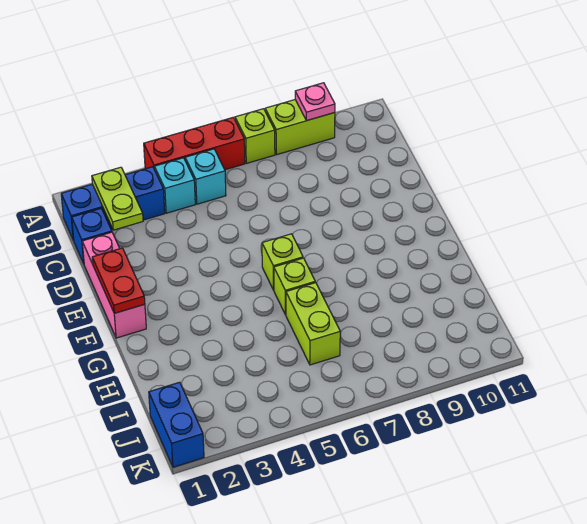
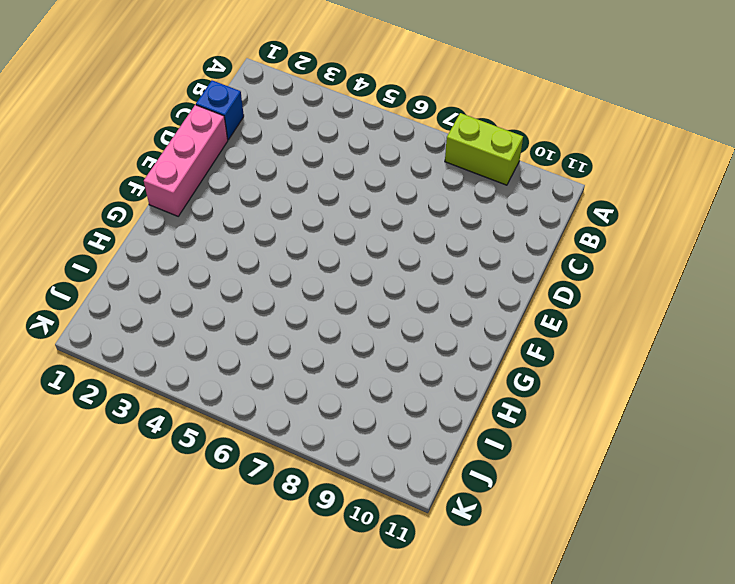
none -> red 1x3 brick [144,117,245,170]
none -> lime 1x1 brick [235,109,275,163]
none -> blue 1x3 brick [61,167,165,240]

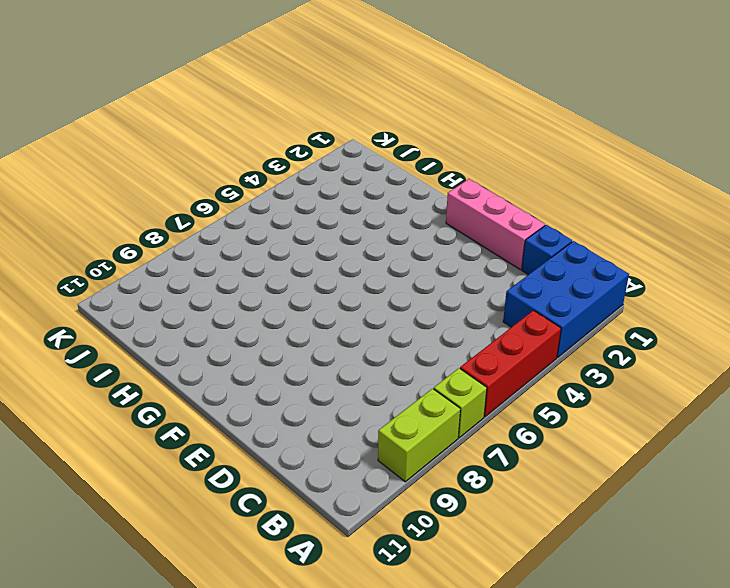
blue 2x3 brick [503,241,629,357] -> blue 1x3 brick [61,167,165,240]
none -> cyan 1x1 brick [155,158,195,213]
none -> cyan 1x1 brick [185,149,226,204]
none -> lime 1x1 brick [262,234,303,290]

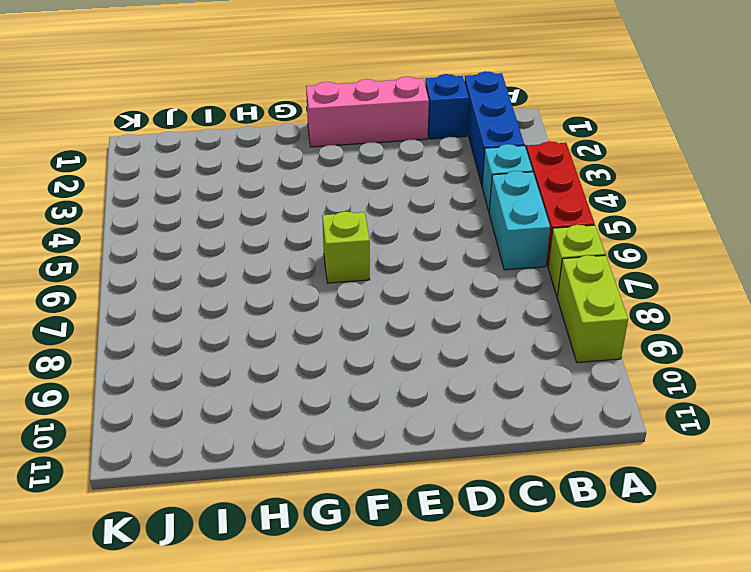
cyan 1x2 brick [489,171,550,270] -> cyan 1x1 brick [185,149,226,204]
none -> lime 1x1 brick [274,258,315,315]
none -> lime 1x2 brick [286,283,340,365]
none -> blue 1x2 brick [149,382,204,467]

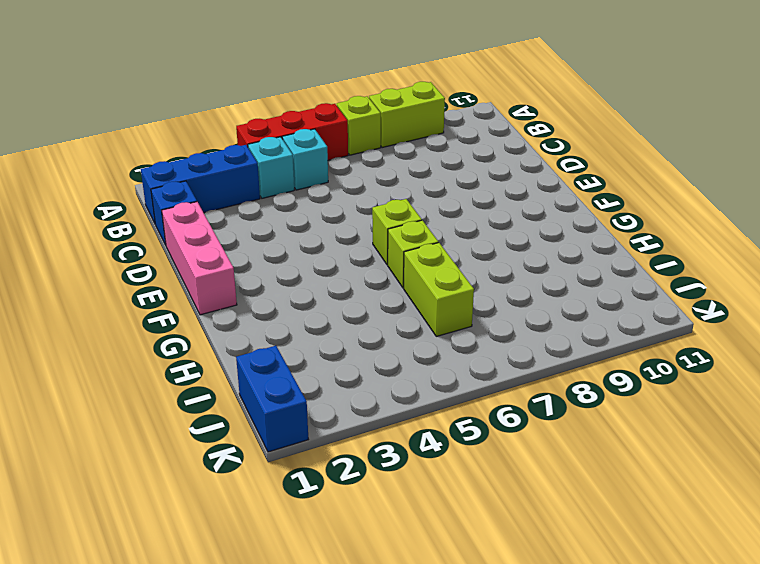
none -> pink 1x1 plate [295,83,335,121]
none -> lime 1x2 plate [92,167,143,230]
none -> red 1x2 plate [92,248,145,313]

